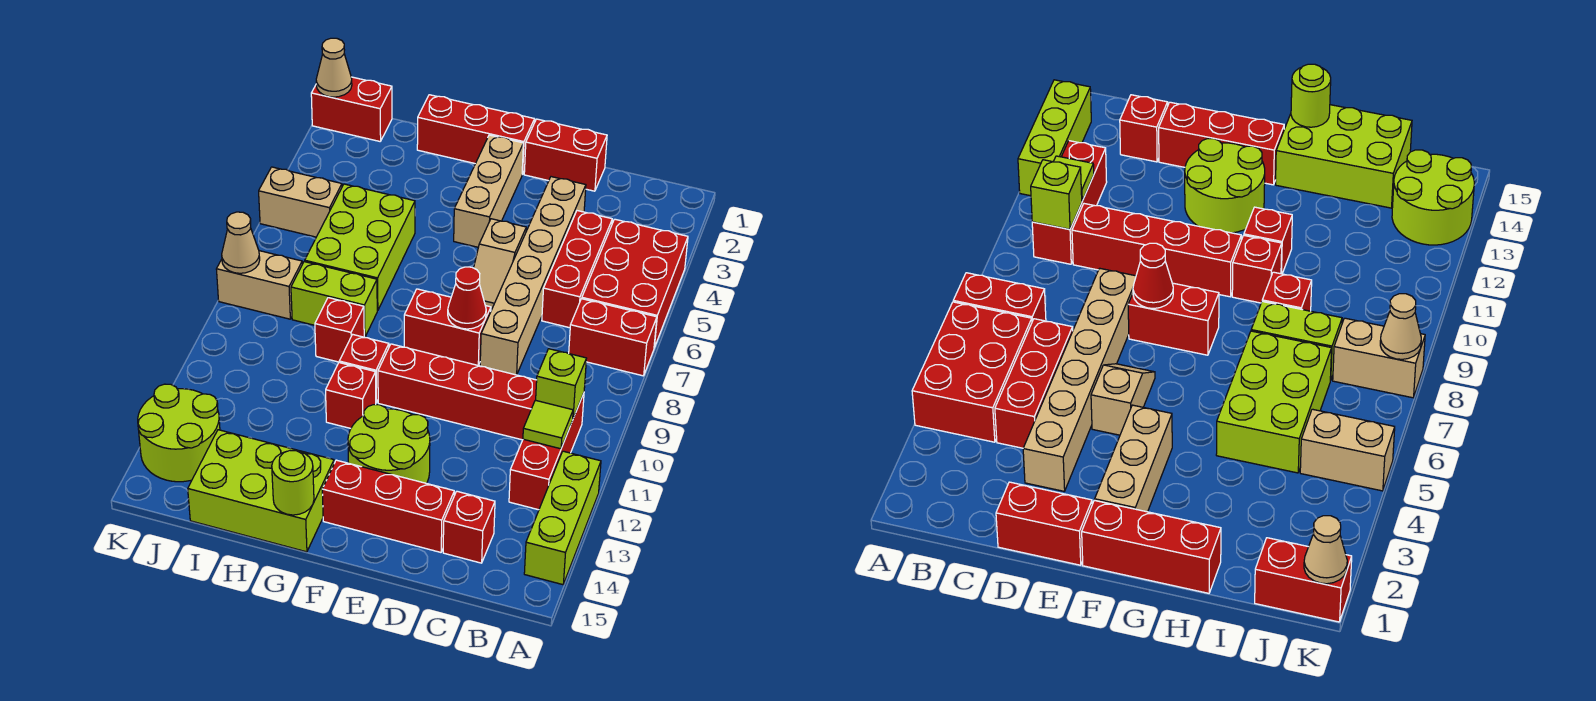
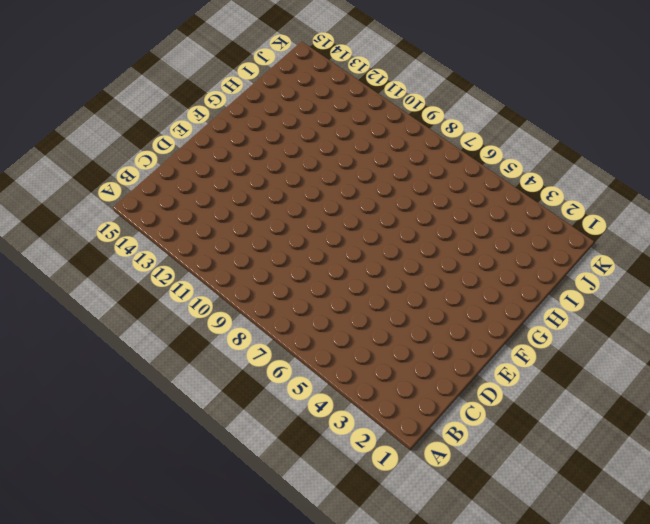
none -> red 2x3 brick [582,219,688,348]
none -> red 1x2 brick [569,299,657,376]
none -> lime 1x3 brick [524,451,601,585]
none -> red 1x3 brick [509,393,584,510]

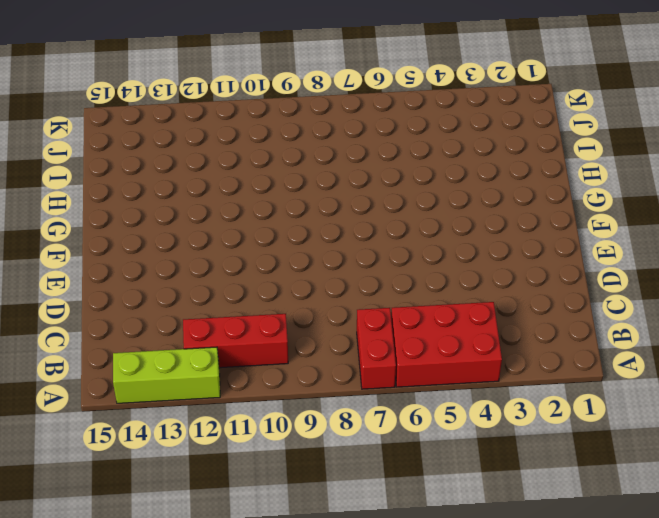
none -> red 1x3 brick [542,211,612,328]
none -> red 1x4 brick [378,344,537,440]
none -> red 1x1 brick [443,491,495,563]
none -> red 1x2 brick [524,119,607,191]

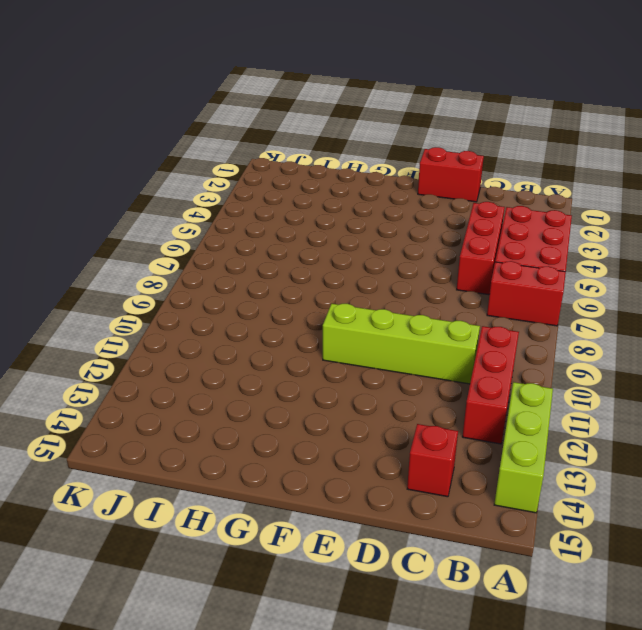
lime 1x4 brick [323,304,480,384] -> red 1x4 brick [378,344,537,440]
none -> tan 1x6 brick [480,177,586,375]
none -> red 1x3 brick [322,460,454,552]
none -> tan 1x2 slope [474,219,526,309]
none -> red 1x2 brick [404,289,491,365]

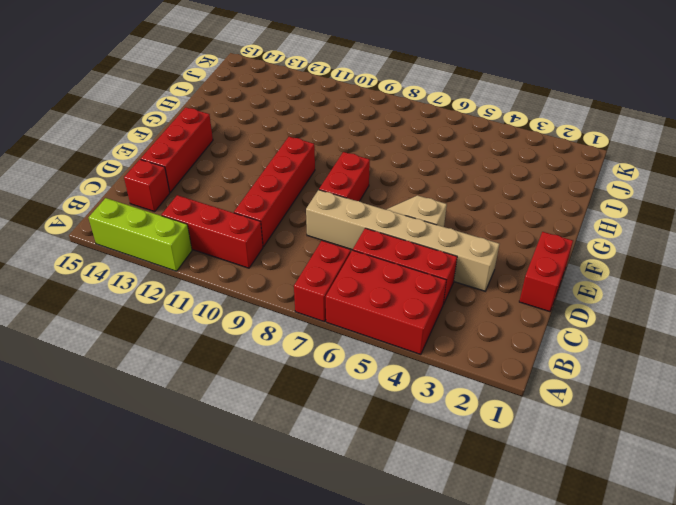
none -> lime 2x2 round brick [348,405,430,483]
none -> red 1x3 brick [417,95,535,174]
none -> tan 1x3 brick [454,135,523,247]
none -> red 1x1 brick [339,334,389,403]

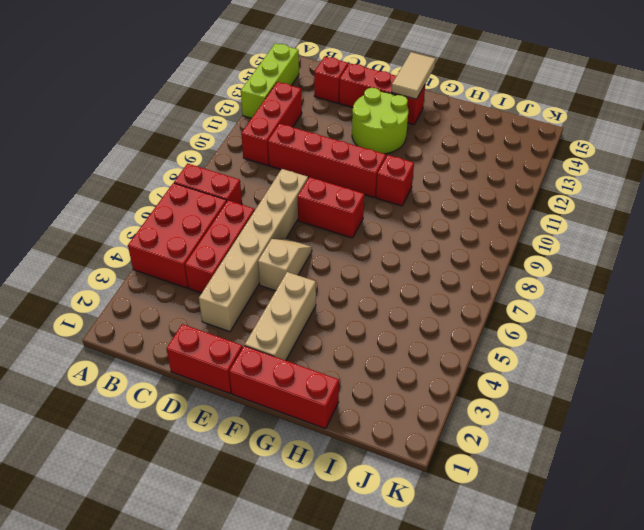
tan 1x2 tile [392,52,435,99] -> none
none -> red 1x1 brick [326,363,376,428]
none -> lime 2x3 brick [188,430,334,552]
none -> lime 2x3 brick [305,184,415,311]
none -> lime 1x2 brick [291,262,377,337]

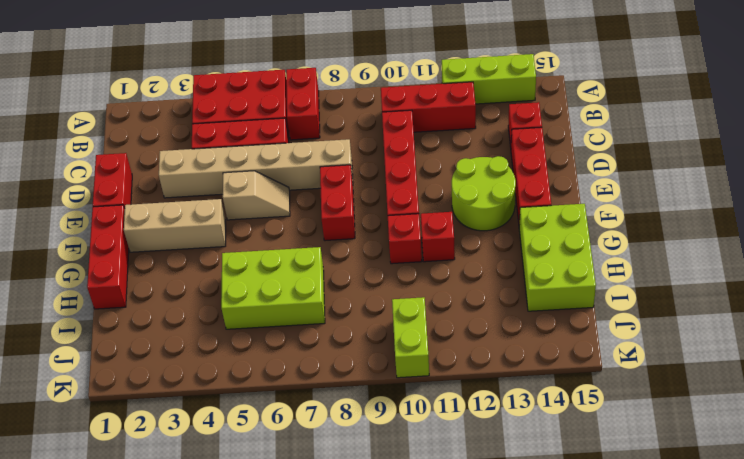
lime 1x2 brick [392,297,429,378] -> lime 1x2 brick moved to [291,262,377,337]
none -> red 1x1 brick [315,298,364,362]
none -> red 1x2 brick [311,77,392,141]
none -> tan 1x2 brick [259,167,342,237]
none -> tan 1x2 brick [216,251,302,319]

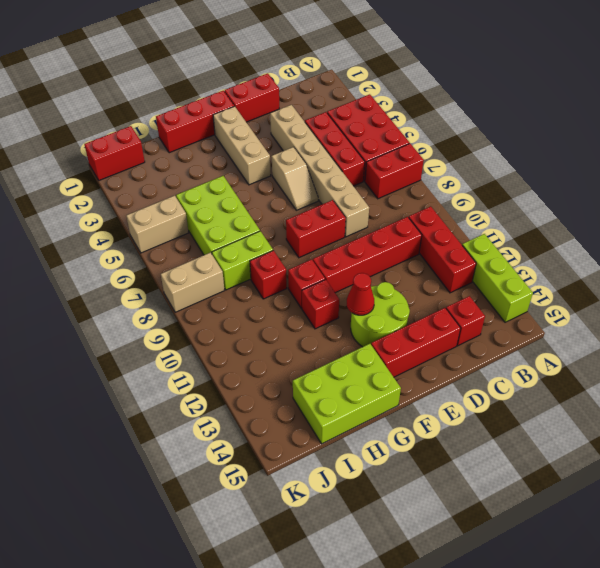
red 1x1 cone [347,273,374,315] -> red 1x1 cone moved to [448,267,486,329]
none -> lime 2x2 round brick [138,384,220,482]
none -> lime 1x1 brick [536,349,586,418]
none -> lime 1x1 tile [523,400,573,449]
none -> lime 1x1 round brick [272,451,314,515]

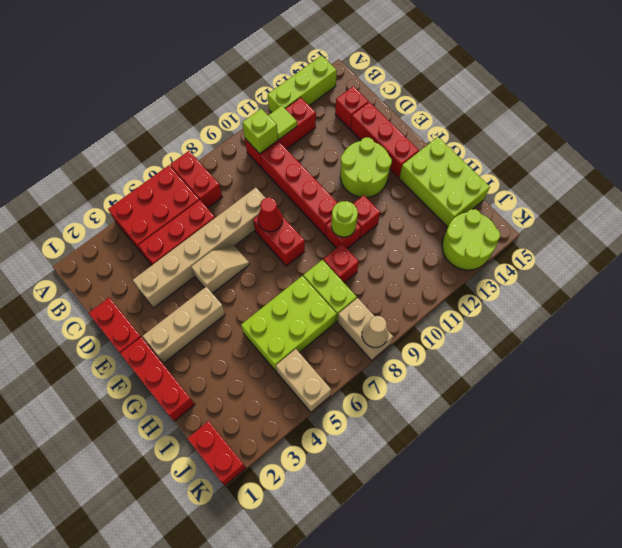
lime 1x1 round brick [331,201,358,237] -> lime 1x1 round brick moved to [272,451,314,515]
none -> tan 1x1 cone [316,38,352,97]

